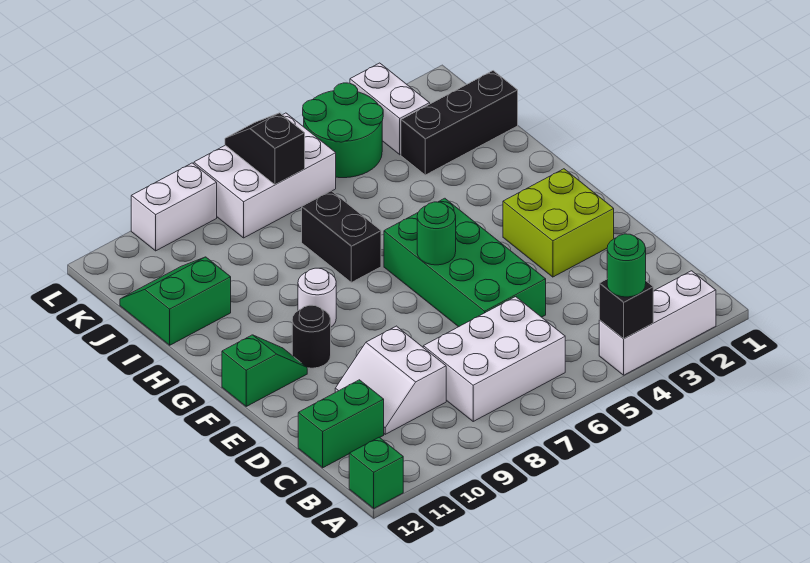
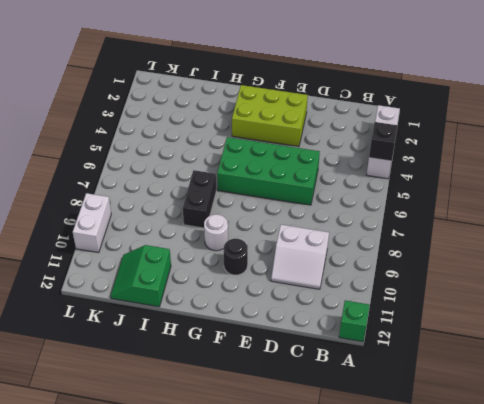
lime 2x3 brick [232,85,308,146] -> lime 2x2 brick [503,169,614,277]
black 1x2 brick [183,170,216,228] -> black 1x2 brick turned to [302,191,381,282]
none -> white 2x3 brick [423,297,565,421]
none -> green 1x2 brick [298,380,384,468]
none -> green 1x2 slope [222,335,307,406]

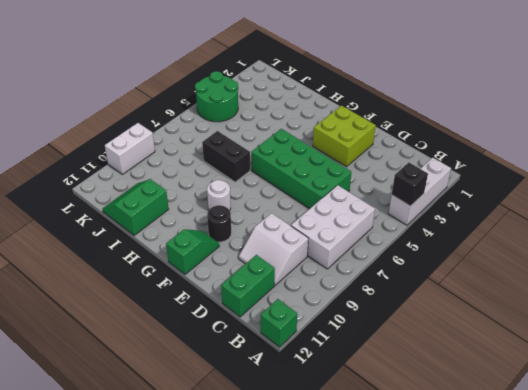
none -> black 1x3 brick [401,71,518,175]
none -> white 1x2 brick [350,63,430,155]
none -> white 2x3 brick [194,113,336,238]

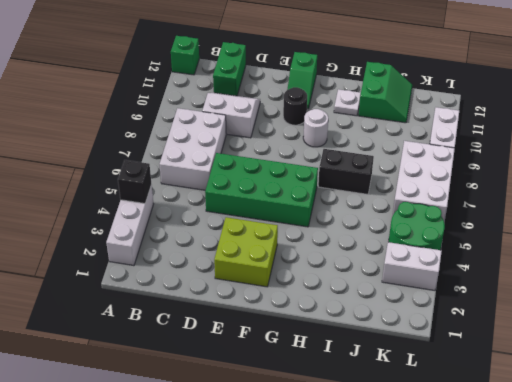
white 1x1 plate [334,89,361,116] -> none
none -> black 1x3 brick [401,71,518,175]
none -> green 1x1 round brick [417,202,456,265]
none -> black 1x2 slope [225,113,305,185]

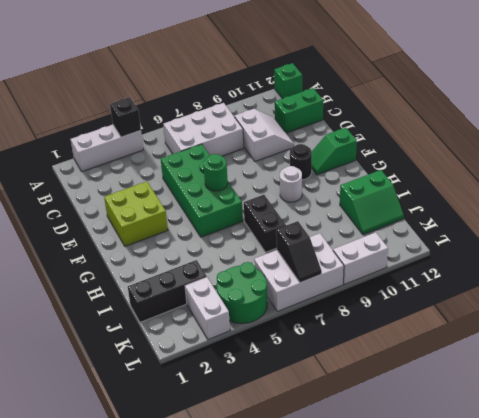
none -> green 1x1 round brick [607,234,646,297]

